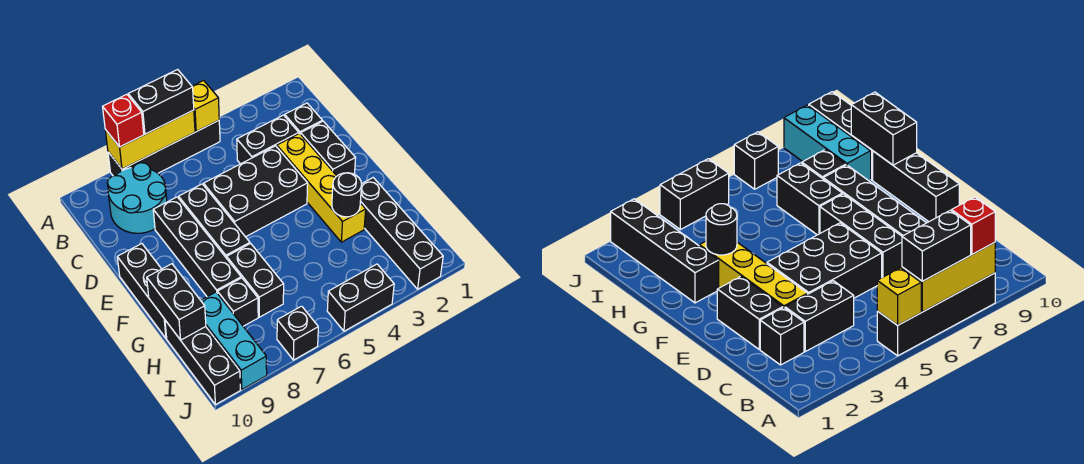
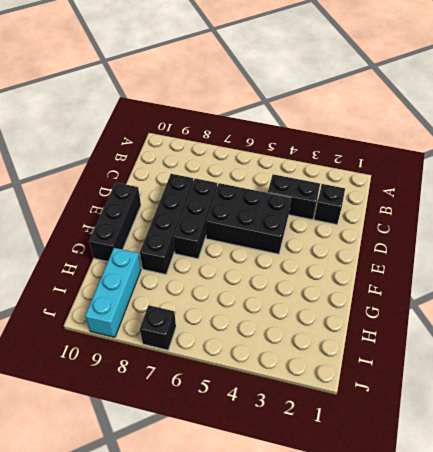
none -> black 1x4 brick [108,120,220,176]
none -> cyan 2x2 round brick [107,163,167,233]
none -> black 1x2 brick [301,121,355,176]

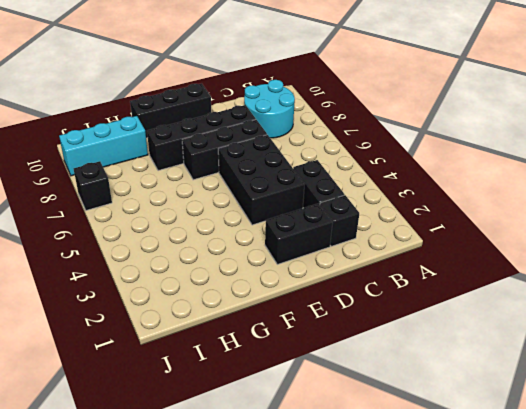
none -> black 1x4 brick [108,120,220,176]
none -> yellow 1x4 brick [277,134,366,242]
none -> black 1x4 brick [360,178,443,289]

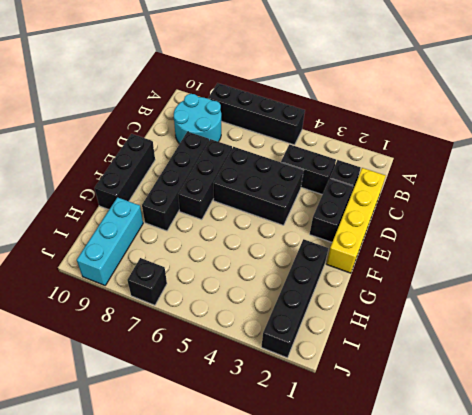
yellow 1x4 brick [326,168,386,273] -> yellow 1x4 brick moved to [277,134,366,242]
none -> black 1x2 brick [227,243,284,317]
none -> black 1x1 brick [217,278,258,326]
none -> black 1x3 brick [165,320,240,405]

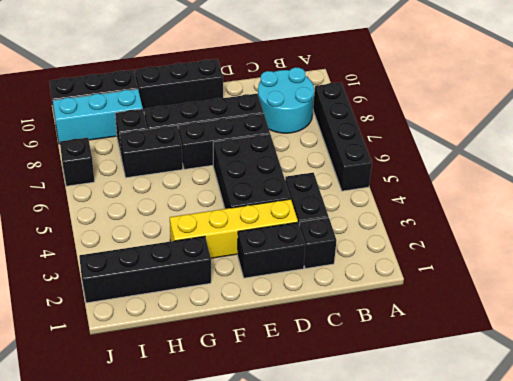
none -> black 1x2 brick [327,264,394,331]
none -> yellow 1x1 brick [192,81,219,132]
none -> yellow 1x3 brick [105,110,195,169]

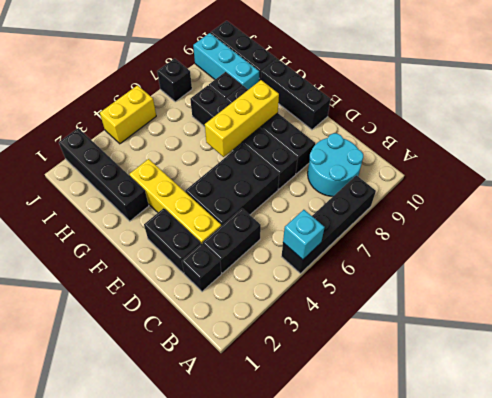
cyan 1x1 brick [283,210,325,260] -> yellow 1x1 brick [192,81,219,132]
yellow 1x3 brick [205,80,279,157] -> yellow 1x3 brick moved to [105,110,195,169]
yellow 1x2 brick [100,85,156,144] -> black 1x2 brick [327,264,394,331]
none -> black 1x1 round brick [332,173,362,217]
none -> black 1x2 brick [147,264,206,340]
none -> black 1x2 brick [128,70,194,134]

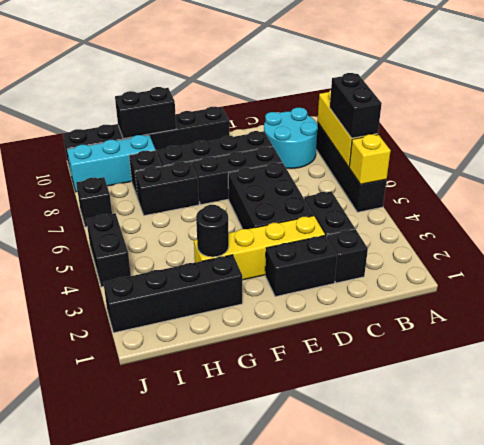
none -> red 1x1 brick [103,94,144,147]

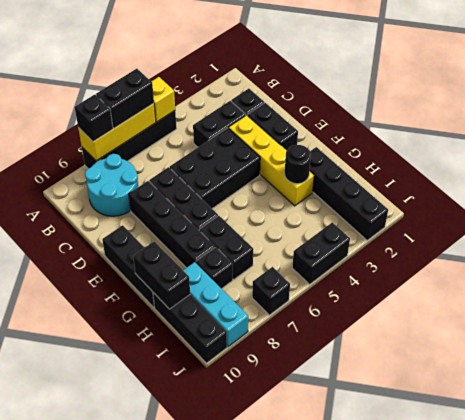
black 1x1 brick [75,95,113,142] -> red 1x1 brick [103,94,144,147]

